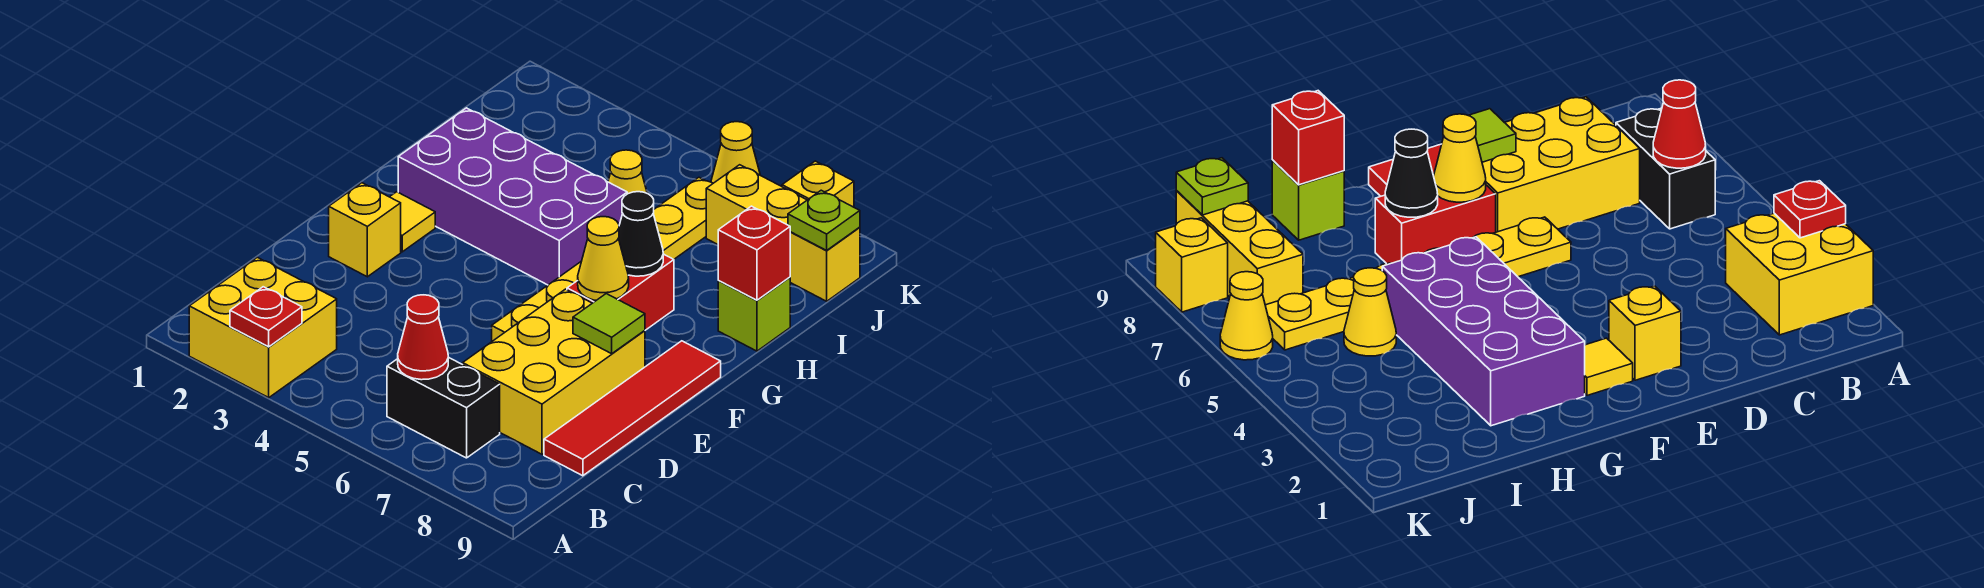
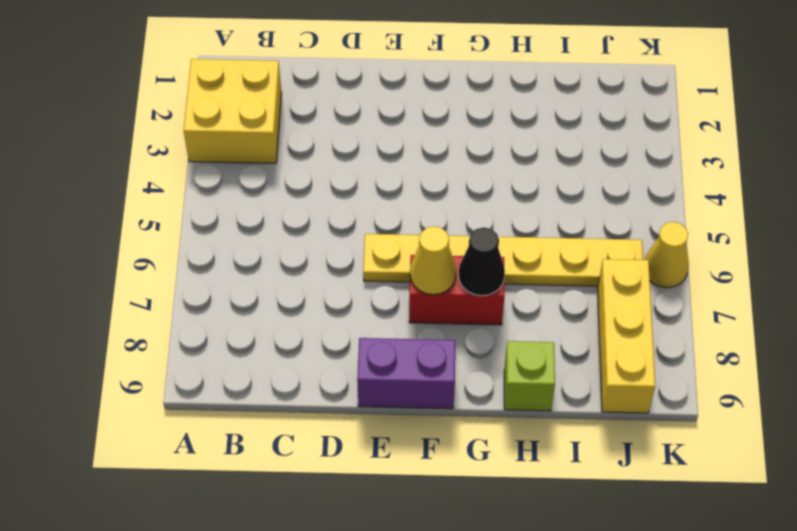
purple 1x2 brick [357,338,455,409] -> red 1x4 tile [544,341,721,476]
none -> black 1x2 brick [387,357,500,458]
none -> yellow 2x3 brick [463,289,645,454]
none -> yellow 1x1 brick [329,183,401,277]

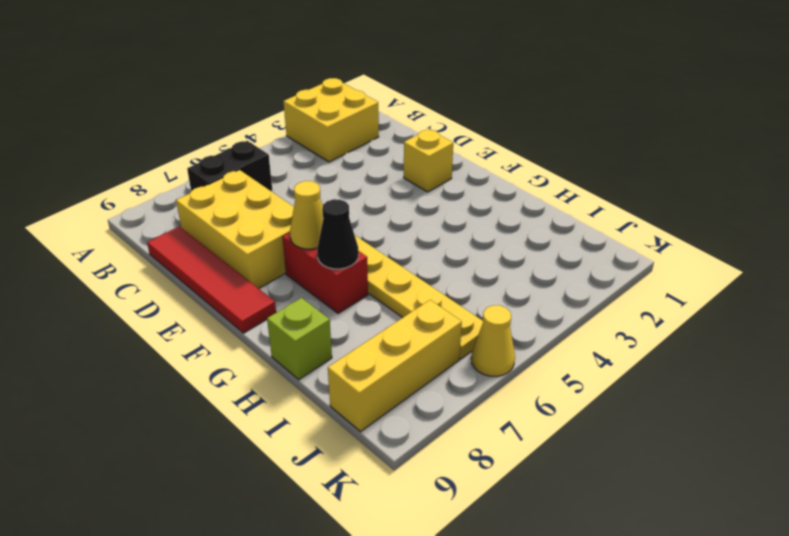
none -> yellow 1x1 tile [390,192,435,252]
none -> purple 2x4 brick [398,108,627,285]
none -> yellow 1x1 cone [608,150,647,194]

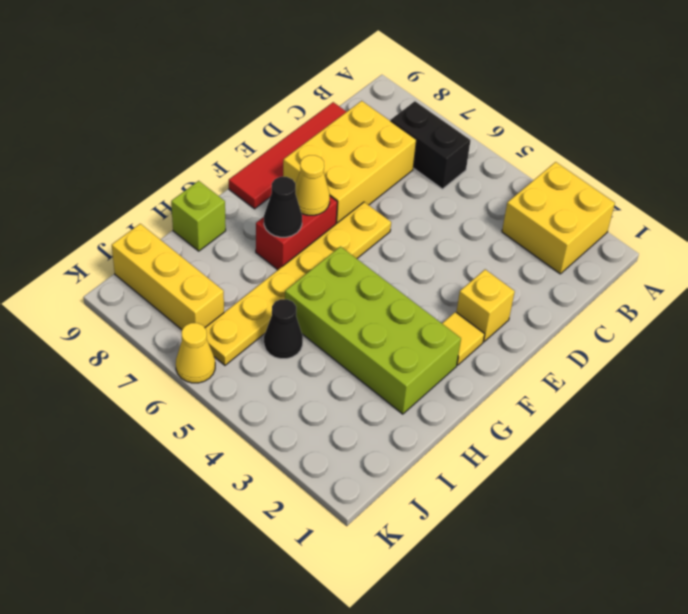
lime 2x4 brick [285,247,461,414] -> purple 2x4 brick [398,108,627,285]
black 1x1 cone [264,299,303,359] -> yellow 1x1 cone [608,150,647,194]
none -> yellow 1x1 brick [782,161,854,207]
none -> red 1x1 plate [230,287,302,347]
none -> red 1x1 cone [398,295,448,380]

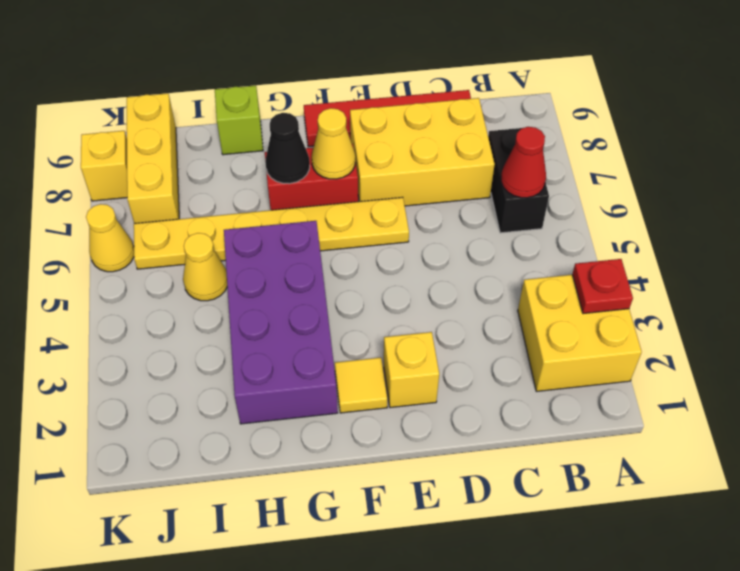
none -> lime 1x1 tile [573,294,645,354]
none -> red 1x1 brick [718,206,790,300]
none -> lime 1x1 plate [788,190,860,250]

